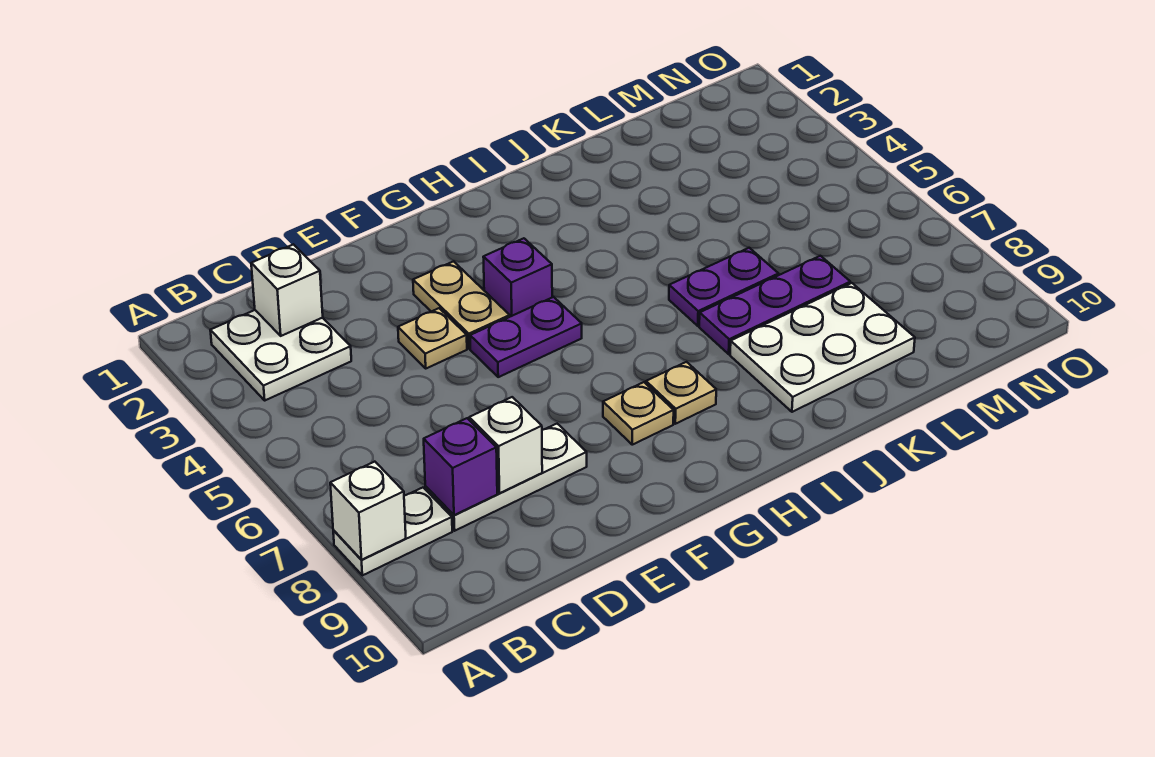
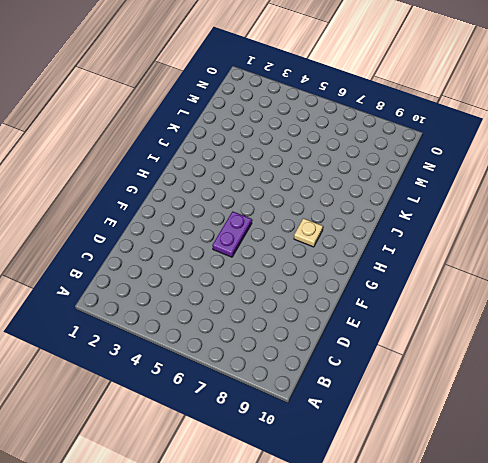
none -> white 1x2 plate [333,488,452,575]
none -> white 2x2 plate [210,310,351,400]
none -> white 1x3 plate [425,424,587,531]

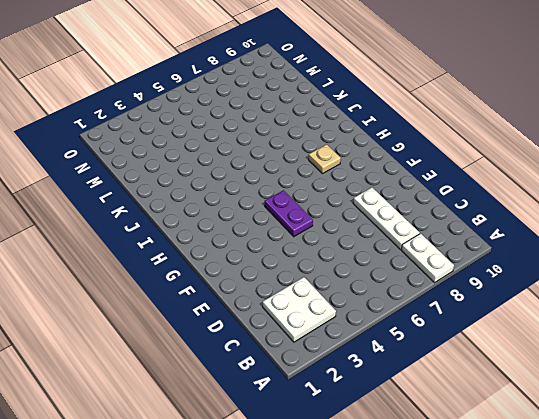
none -> tan 1x1 plate [398,308,467,368]
none -> tan 1x2 plate [413,261,510,349]
none -> purple 1x1 brick [483,238,552,317]

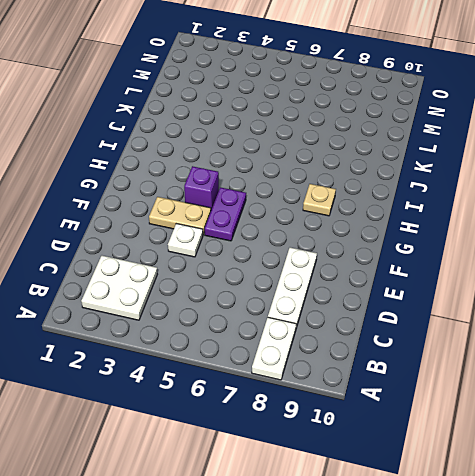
white 1x1 plate [168,224,203,257] -> tan 1x1 plate [398,308,467,368]
none -> tan 1x1 plate [603,382,674,445]
none -> purple 1x2 plate [669,248,779,326]
none -> purple 1x3 plate [699,256,850,354]

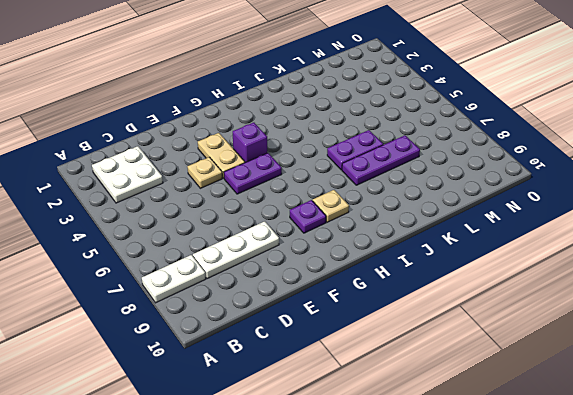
purple 1x1 plate [290,200,326,233] -> tan 1x1 plate [603,382,674,445]
none -> white 2x3 plate [730,283,915,412]
none -> white 1x1 brick [330,462,406,560]
none -> white 1x1 brick [251,244,323,336]

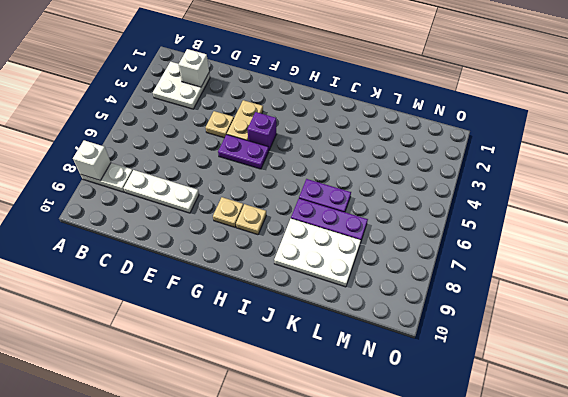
none -> purple 1x1 brick [424,418,497,515]
none -> white 1x1 brick [469,397,542,493]

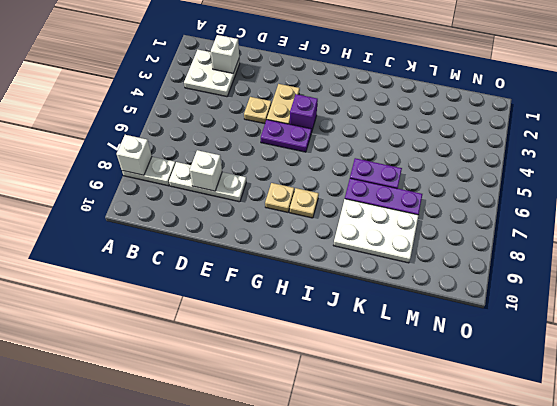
none -> purple 1x1 brick [424,418,497,515]

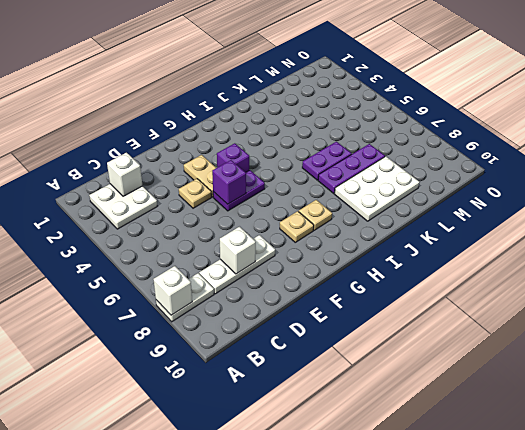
purple 1x1 brick [212,160,246,204] -> purple 1x1 brick moved to [424,418,497,515]

